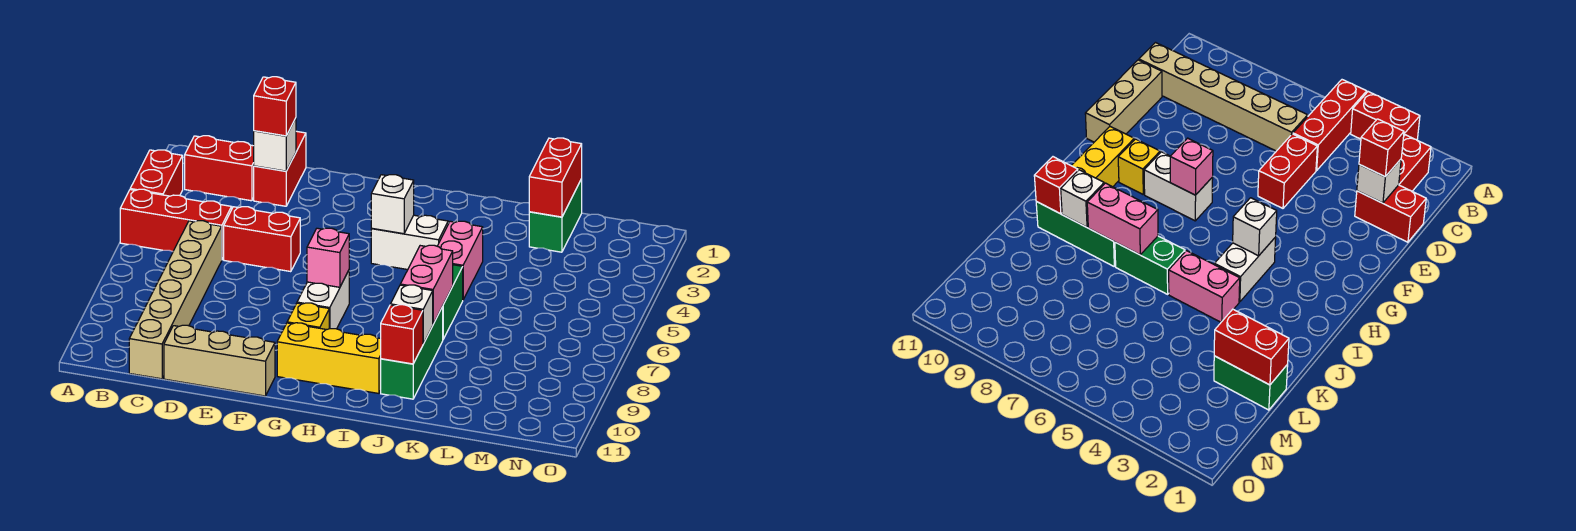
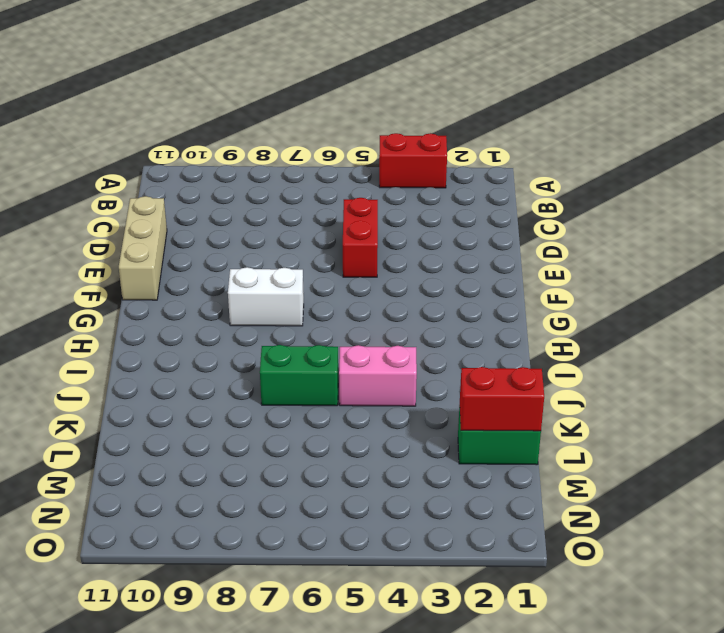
none -> red 1x3 brick [120,189,232,259]
none -> red 1x2 brick [185,136,254,201]
none -> tan 1x6 brick [129,221,222,379]

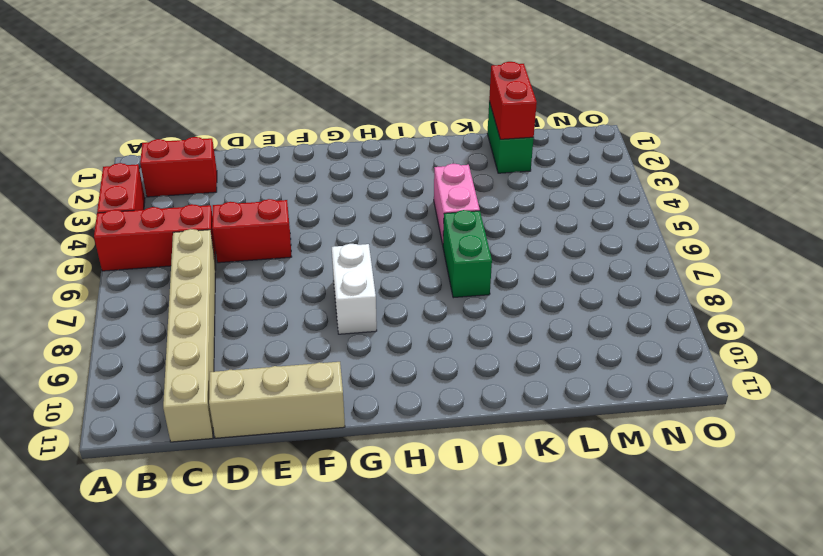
none -> red 1x2 brick [254,131,306,206]
none -> yellow 1x1 brick [287,303,329,330]
none -> yellow 1x3 brick [277,323,381,393]

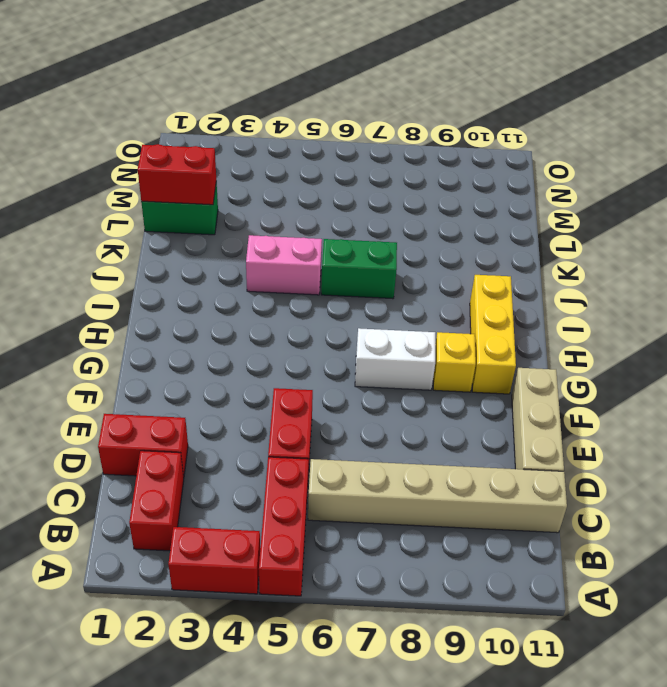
none -> white 1x2 brick [371,215,448,270]
none -> green 1x3 brick [381,306,443,399]
none -> white 1x1 brick [254,118,296,171]

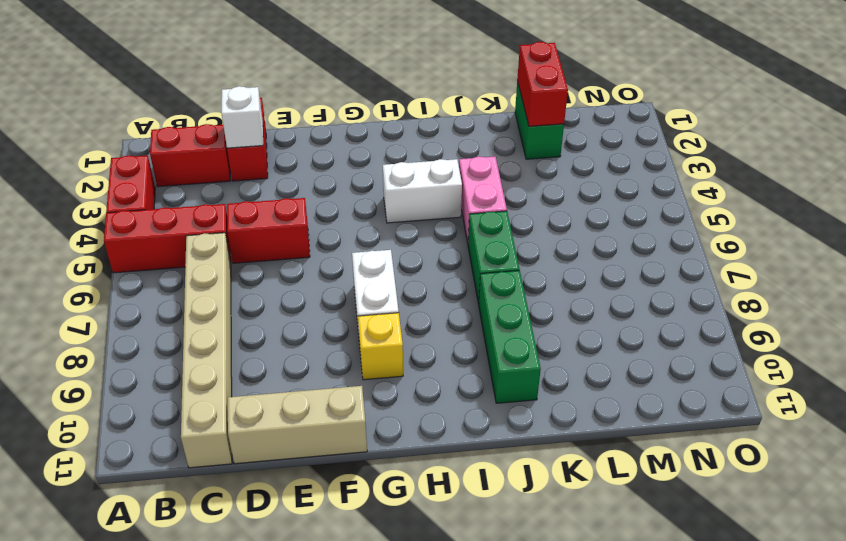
none -> yellow 1x3 brick [277,323,381,393]
none -> pink 1x1 brick [307,228,349,287]
none -> white 1x1 brick [371,175,414,234]

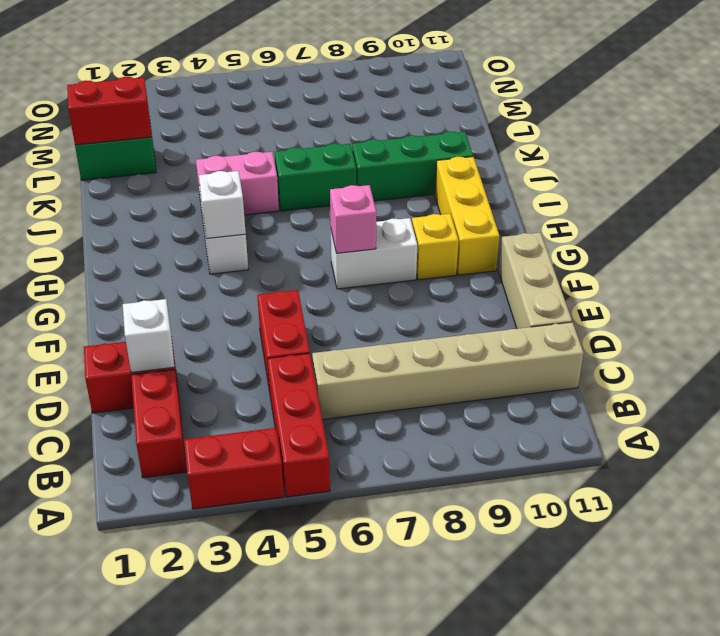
none -> pink 1x2 brick [400,245,453,324]
none -> white 1x1 brick [391,285,433,344]
none -> red 1x1 brick [381,305,423,364]

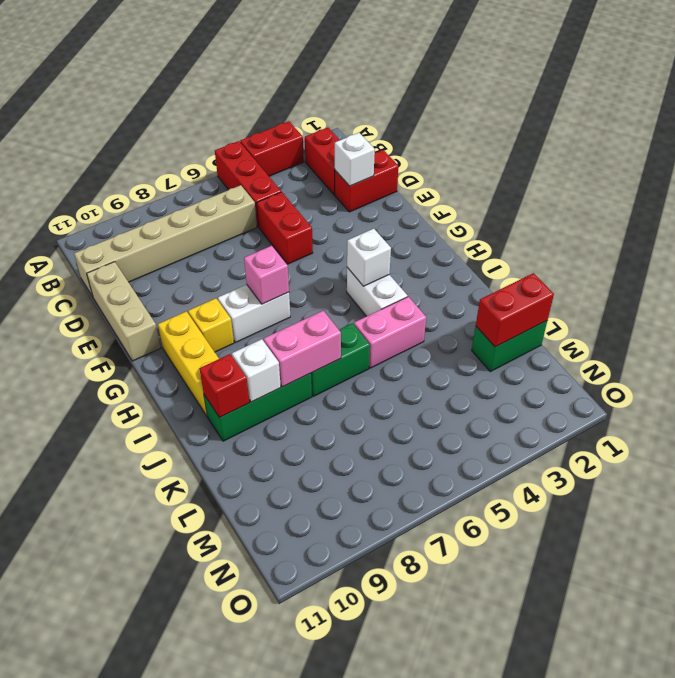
none -> red 1x1 brick [254,77,296,136]

